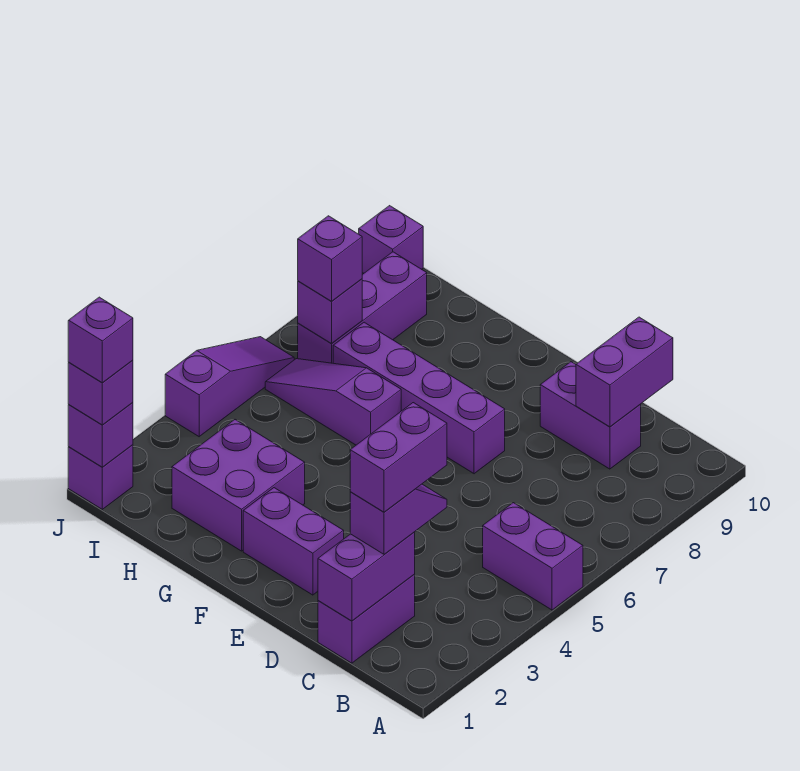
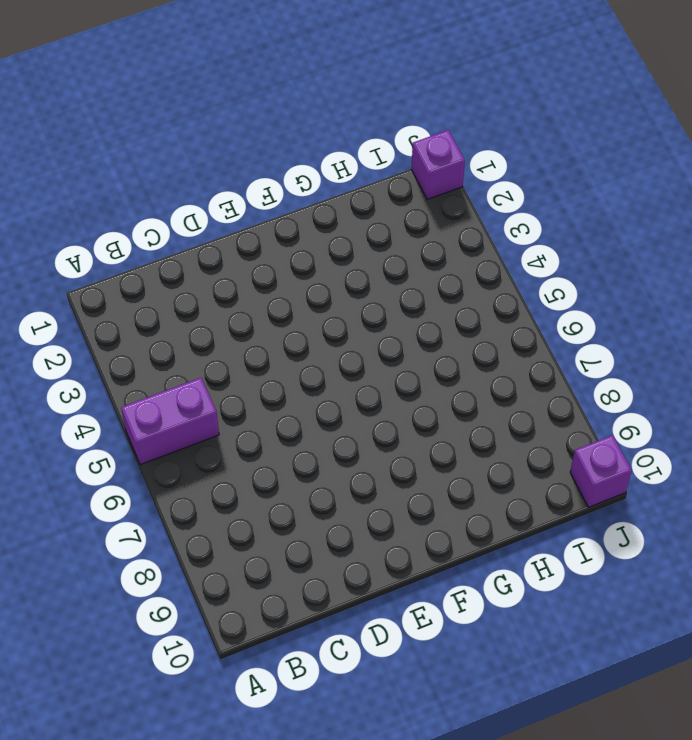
none -> purple 1x2 brick [318,574,415,663]
none -> purple 1x2 brick [540,362,641,469]
none -> purple 1x2 brick [243,488,344,595]

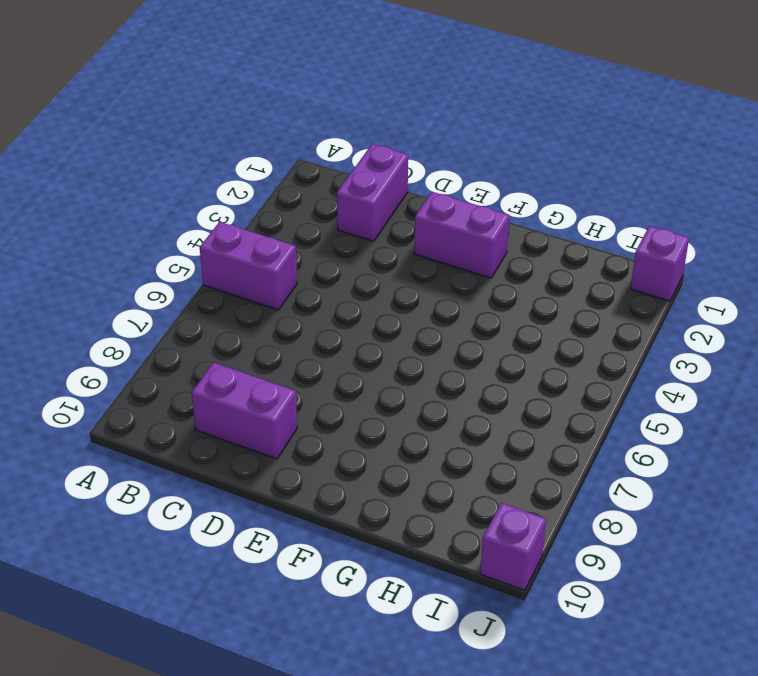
none -> purple 1x4 brick [333,322,505,474]
none -> purple 2x2 brick [172,420,305,551]
none -> purple 1x3 slope [265,359,401,445]

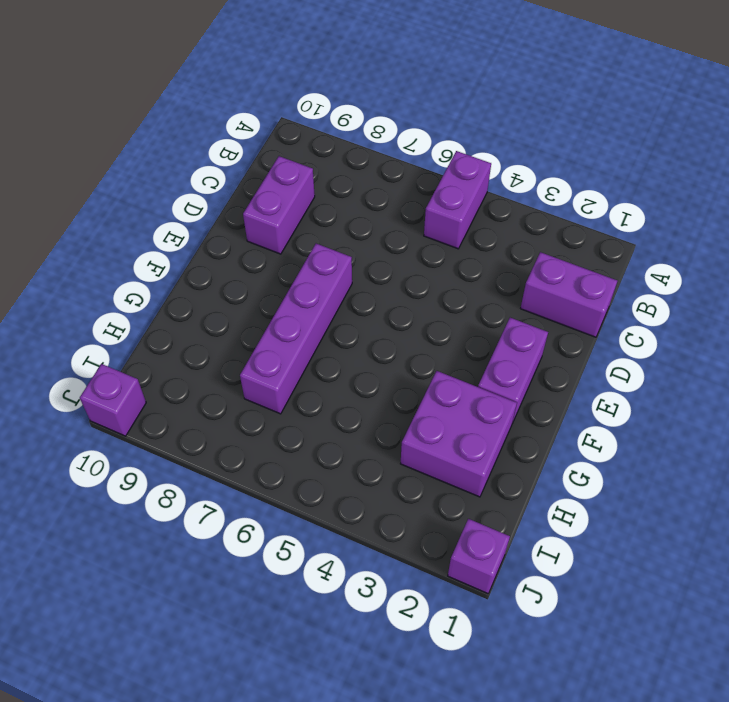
none -> purple 1x3 slope [265,359,401,445]
none -> purple 1x3 brick [298,252,427,363]
none -> purple 1x3 slope [165,337,294,437]

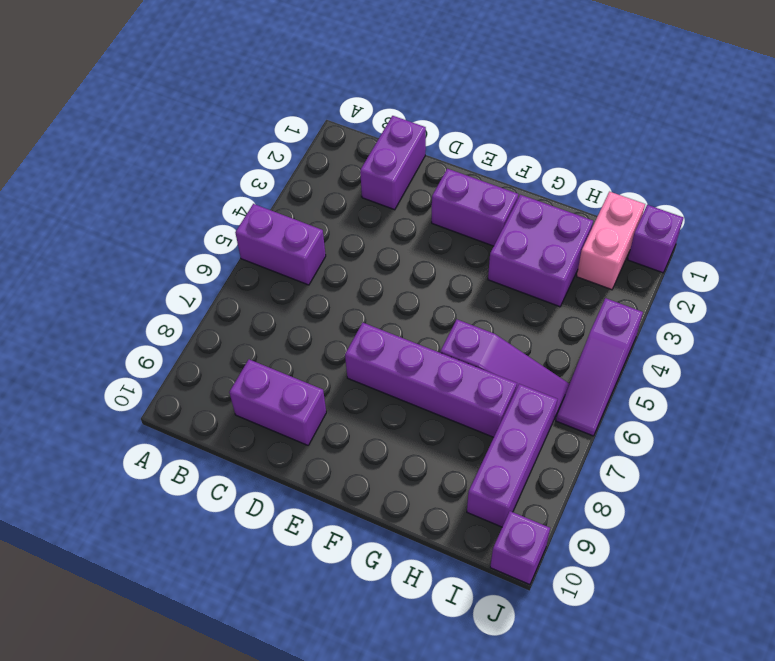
pink 1x2 brick [577,192,645,290] -> none
none -> purple 1x2 brick [318,532,415,621]
none -> purple 1x2 brick [576,317,673,427]
none -> purple 1x1 brick [298,279,362,344]

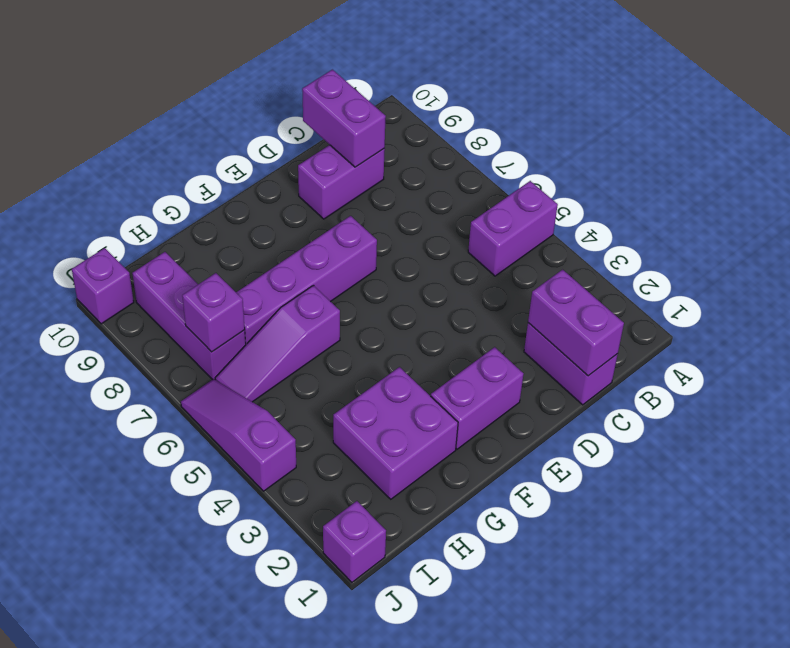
none -> purple 1x1 brick [68,403,133,467]
none -> purple 1x2 slope [350,484,447,554]
none -> purple 1x1 brick [298,216,362,301]

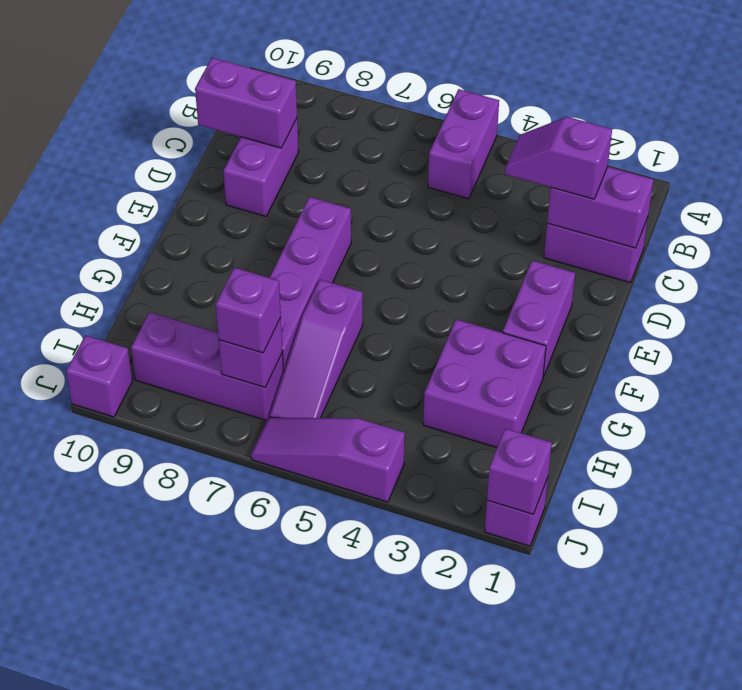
none -> purple 1x1 brick [68,360,133,425]
none -> purple 1x2 brick [350,403,447,512]
none -> purple 1x1 brick [68,297,133,383]

